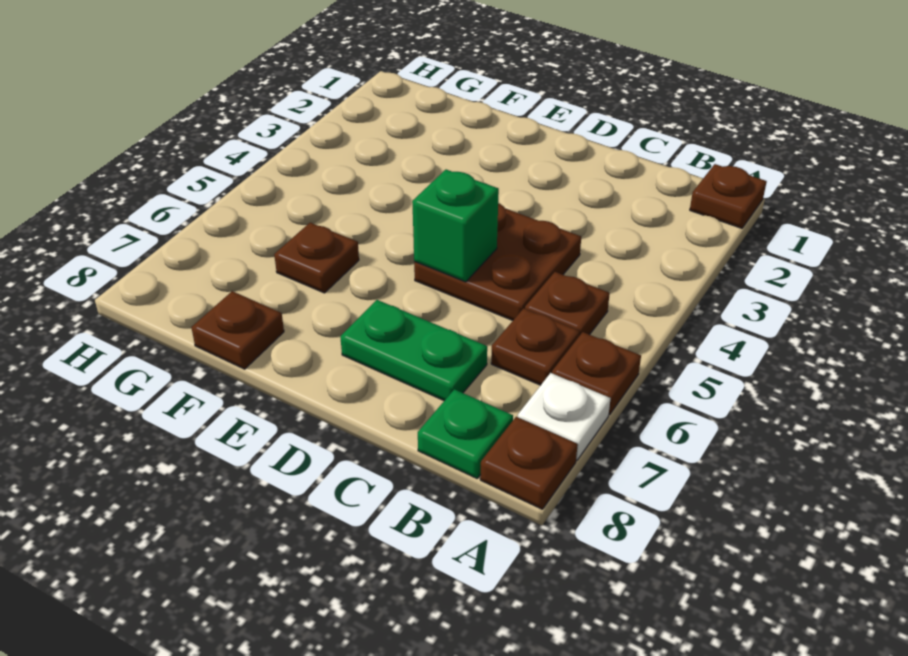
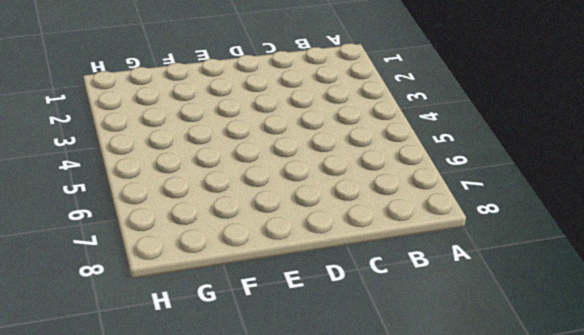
none -> brown 1x1 plate [690,164,767,228]
none -> brown 1x1 plate [552,332,641,415]
none -> white 1x1 plate [518,373,611,460]

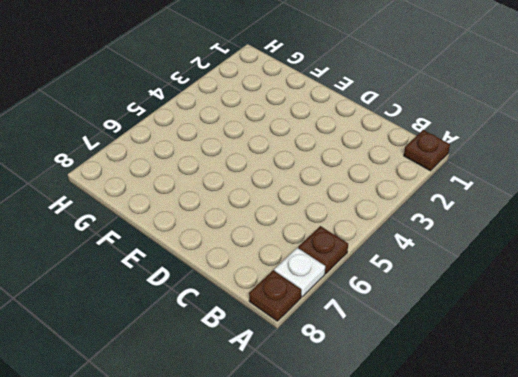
none -> brown 1x1 plate [525,272,610,336]
none -> brown 1x1 plate [491,308,580,385]
none -> green 1x1 plate [418,389,513,478]

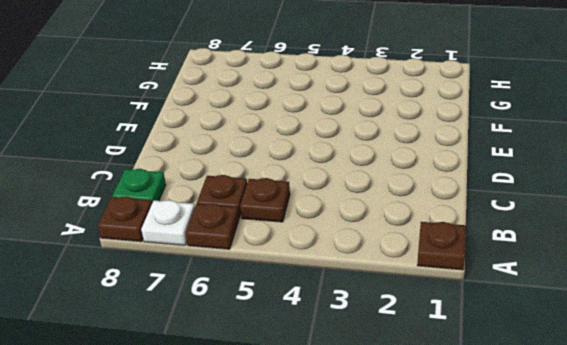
none -> brown 2x2 plate [414,203,581,320]
none -> green 1x2 plate [340,300,487,401]
none -> brown 1x1 plate [274,223,359,293]

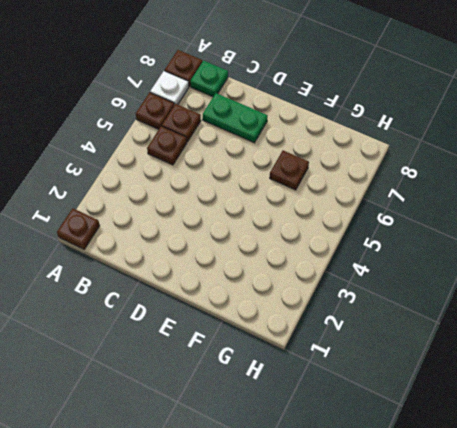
none -> brown 2x2 plate [414,203,581,320]
none -> brown 1x1 plate [191,291,284,369]
none -> green 1x1 brick [412,170,499,282]

